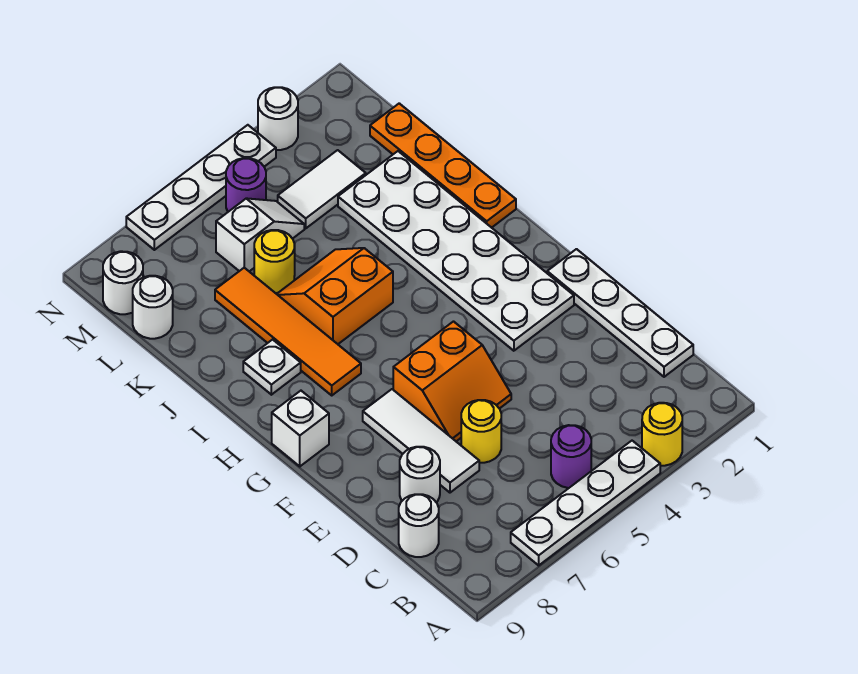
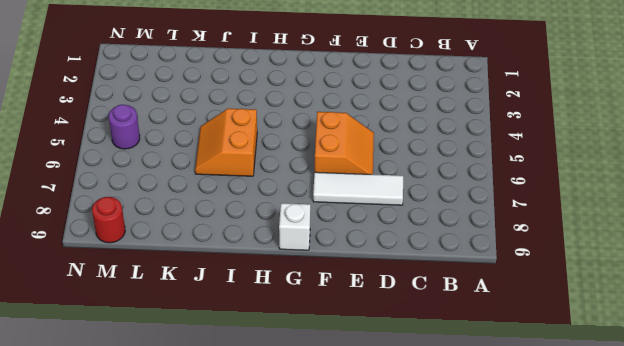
red 1x1 round brick [92,197,125,243] -> white 1x1 round brick [103,251,143,314]
none -> yellow 1x1 round brick [642,403,682,466]
none -> white 1x4 plate [511,441,660,565]
none -> purple 1x1 round brick [551,425,591,488]

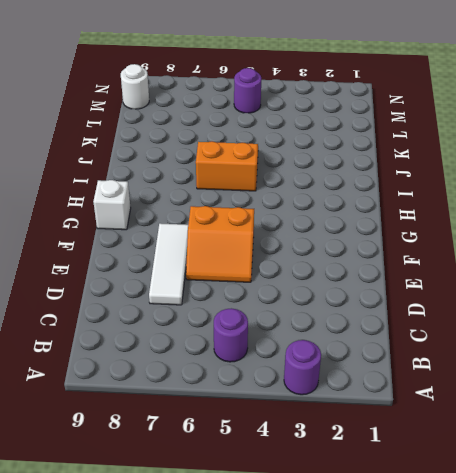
purple 1x1 round brick [284,340,321,395] -> yellow 1x1 round brick [642,403,682,466]
none -> white 1x4 plate [511,441,660,565]
none -> white 1x4 plate [547,249,693,377]
none -> white 1x1 round brick [399,494,439,557]

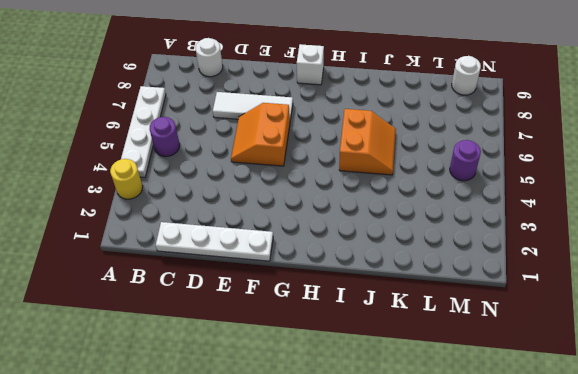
none -> yellow 1x1 round brick [461,400,501,463]
none -> white 1x1 round brick [400,447,440,502]
none -> white 2x6 plate [338,151,574,351]

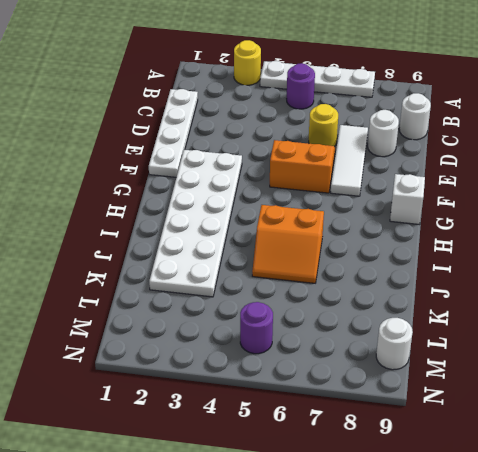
none -> orange 1x4 tile [215,268,361,395]
none -> orange 1x4 plate [370,103,516,228]
none -> white 1x1 plate [243,340,301,395]

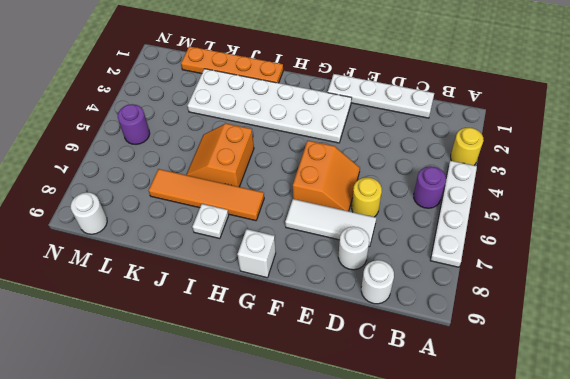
none -> yellow 1x1 round brick [254,230,295,293]
none -> white 1x2 tile [278,150,366,228]
none -> white 1x2 slope [216,198,304,272]

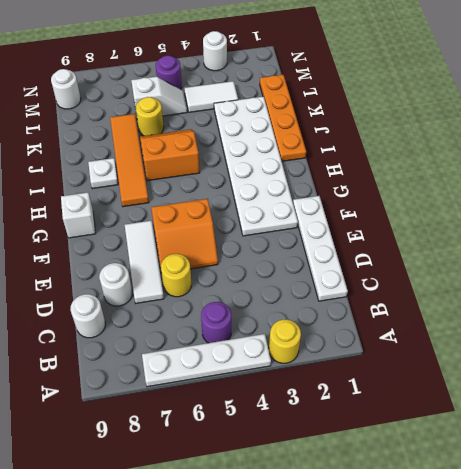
none -> white 1x1 round brick [133,276,173,339]
none -> white 1x4 plate [126,125,276,250]

